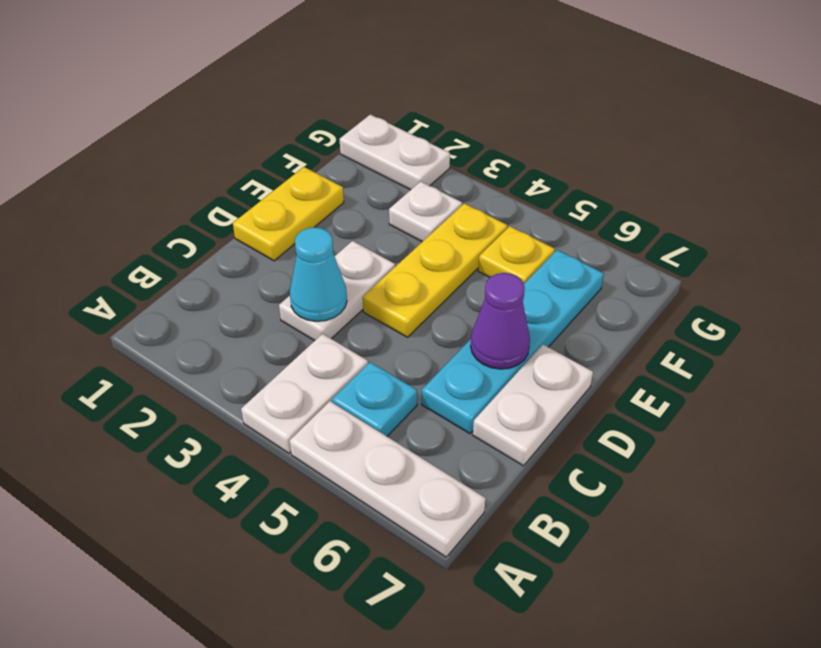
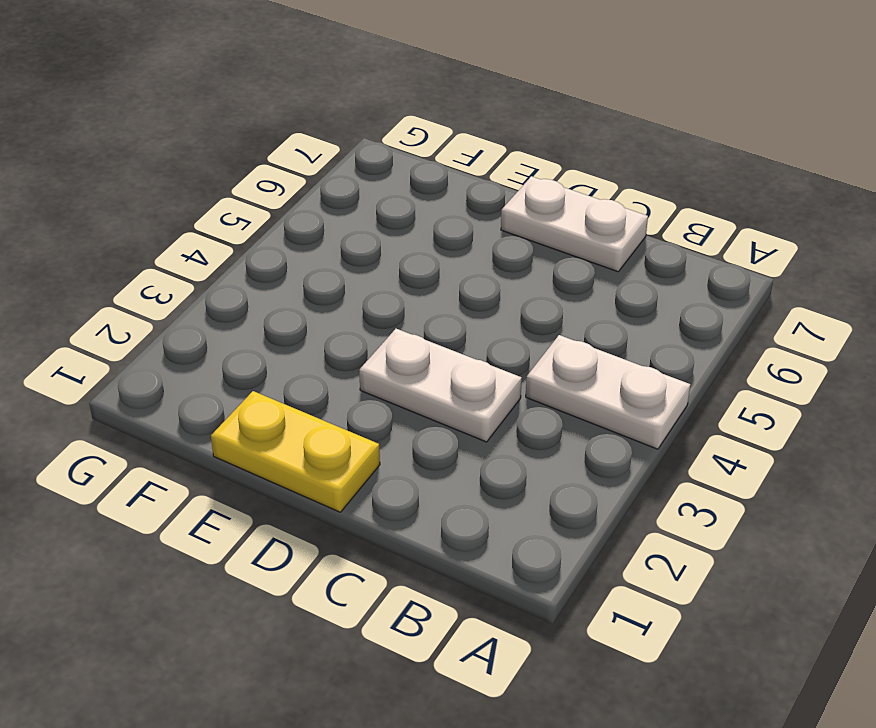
none -> white 1x3 plate [290,401,486,557]
none -> cyan 1x1 plate [332,362,417,436]
none -> cyan 1x4 plate [422,250,604,434]

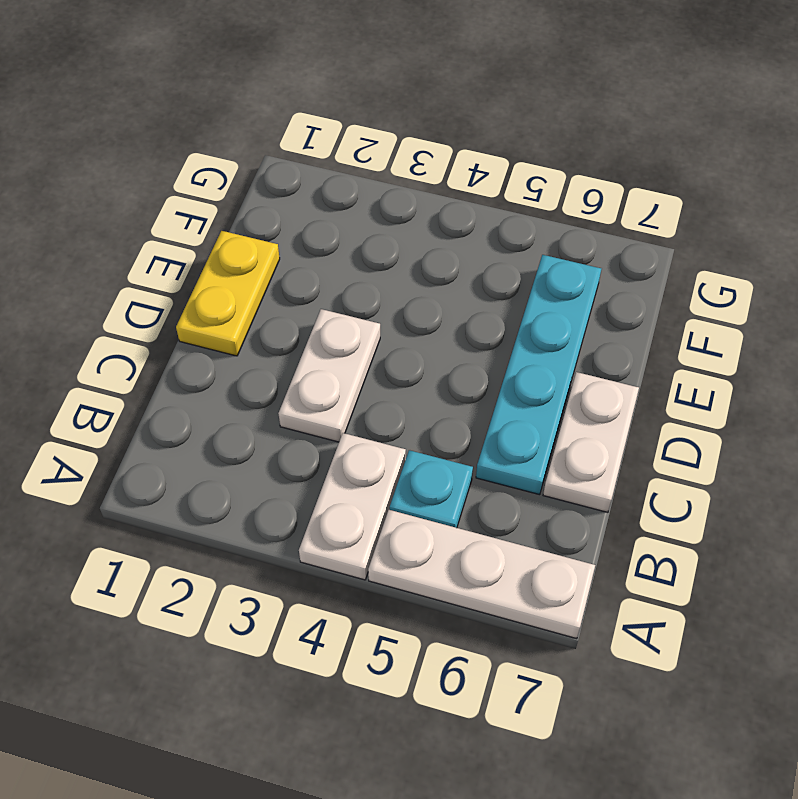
none -> yellow 1x3 plate [363,203,508,337]
none -> white 1x1 plate [389,181,462,242]
none -> yellow 1x1 plate [478,226,555,283]

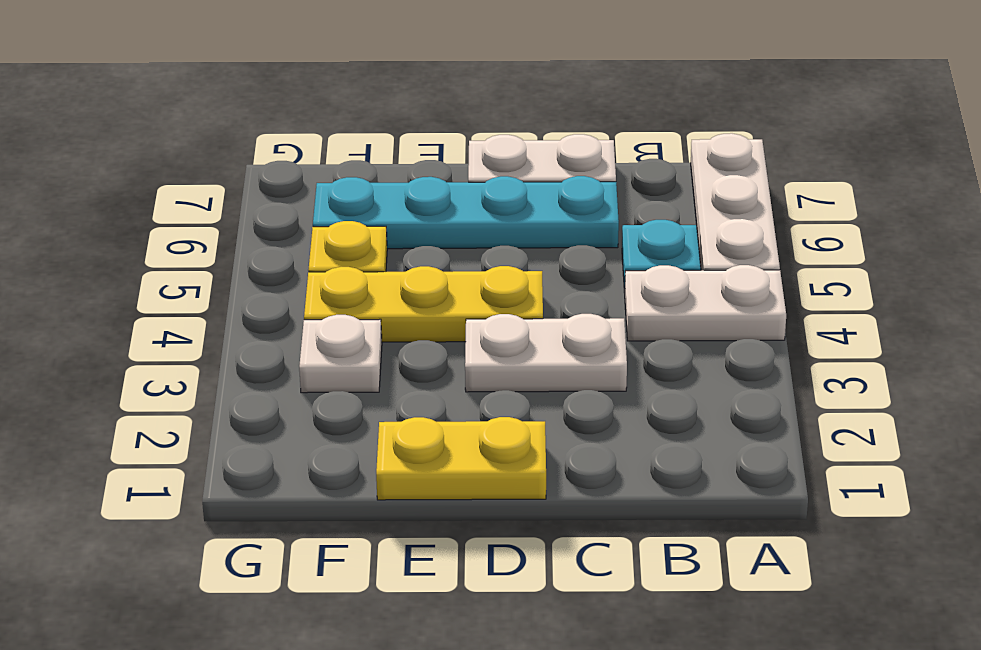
none -> white 1x2 plate [340,114,450,190]
none -> cyan 1x1 cone [290,227,347,321]
none -> purple 1x1 cone [471,273,530,369]

